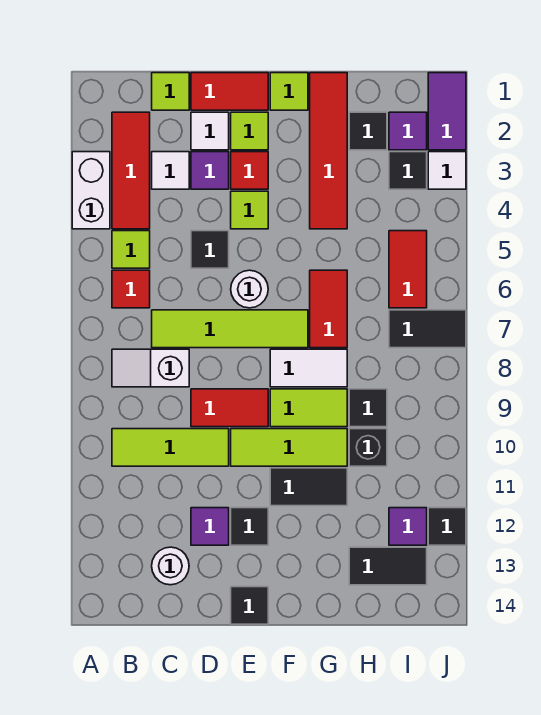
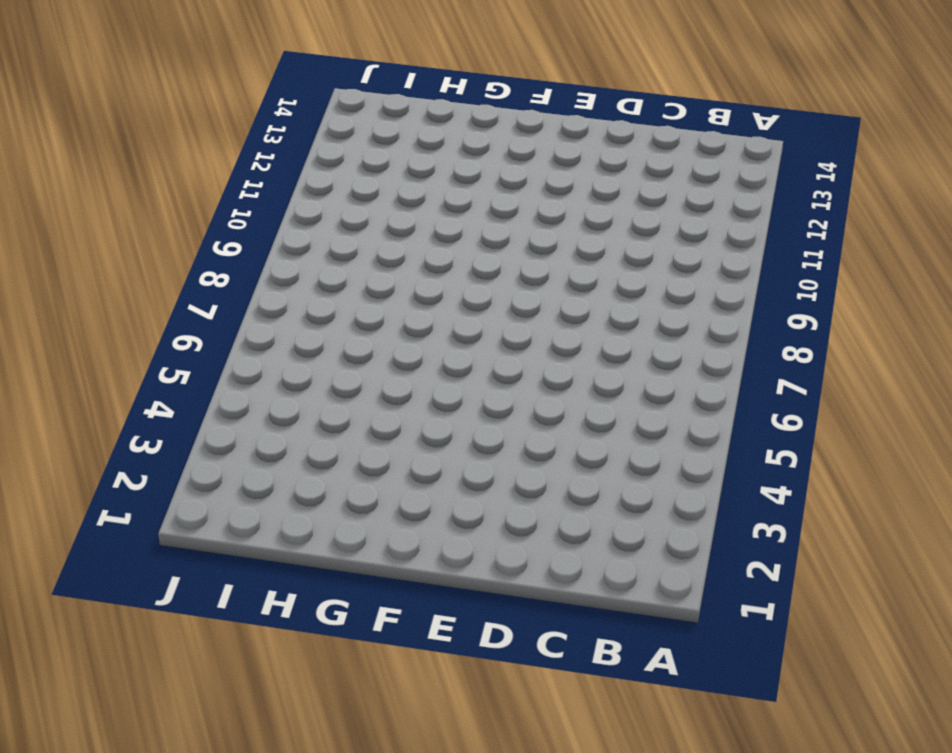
none -> white 1x2 brick [72,152,110,229]
none -> red 1x3 tile [112,112,150,229]
none -> lime 1x1 tile [112,231,150,268]
none -> red 1x1 tile [112,270,150,308]

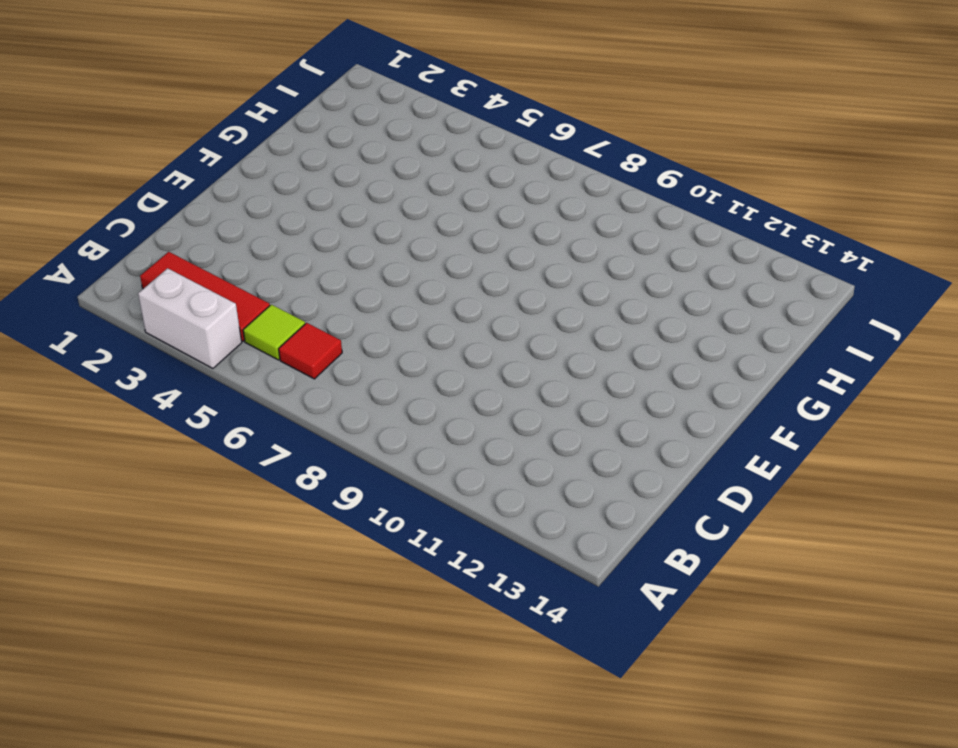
none -> white 1x2 slope [112,349,189,387]
none -> lime 1x3 tile [112,429,229,466]
none -> lime 1x1 tile [152,73,189,110]
none -> white 1x1 tile [152,152,189,189]

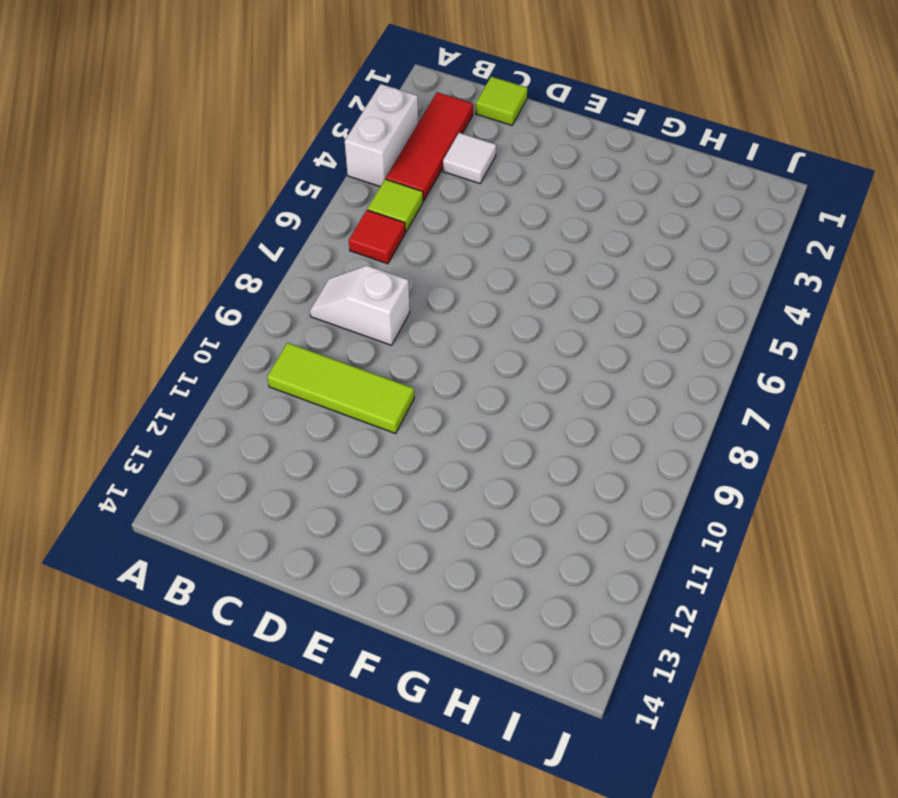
none -> lime 1x4 tile [152,310,308,348]
none -> white 1x1 round brick [152,547,189,585]
none -> red 1x2 tile [191,73,268,110]
none -> white 1x1 tile [191,112,229,150]

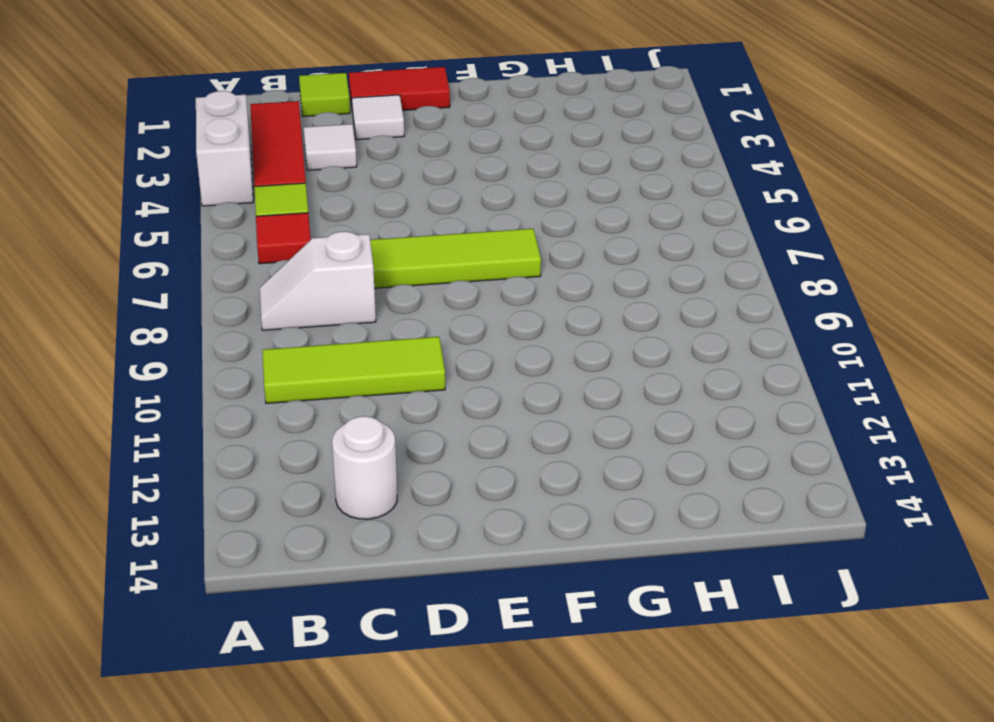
none -> purple 1x1 tile [191,152,229,189]
none -> black 1x1 tile [191,231,229,268]
none -> red 1x2 tile [191,389,268,427]
none -> purple 1x1 tile [191,508,229,545]

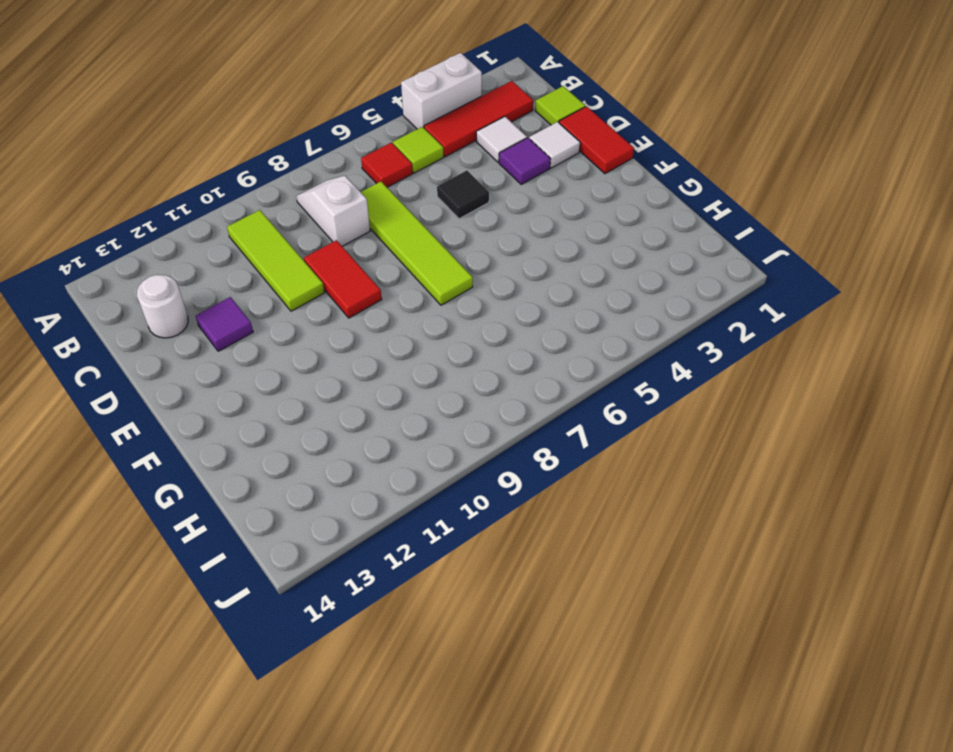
none -> lime 1x1 tile [231,112,268,150]
none -> red 1x1 tile [231,152,268,189]
none -> lime 1x1 tile [231,191,268,229]
none -> white 1x1 round brick [231,270,268,308]

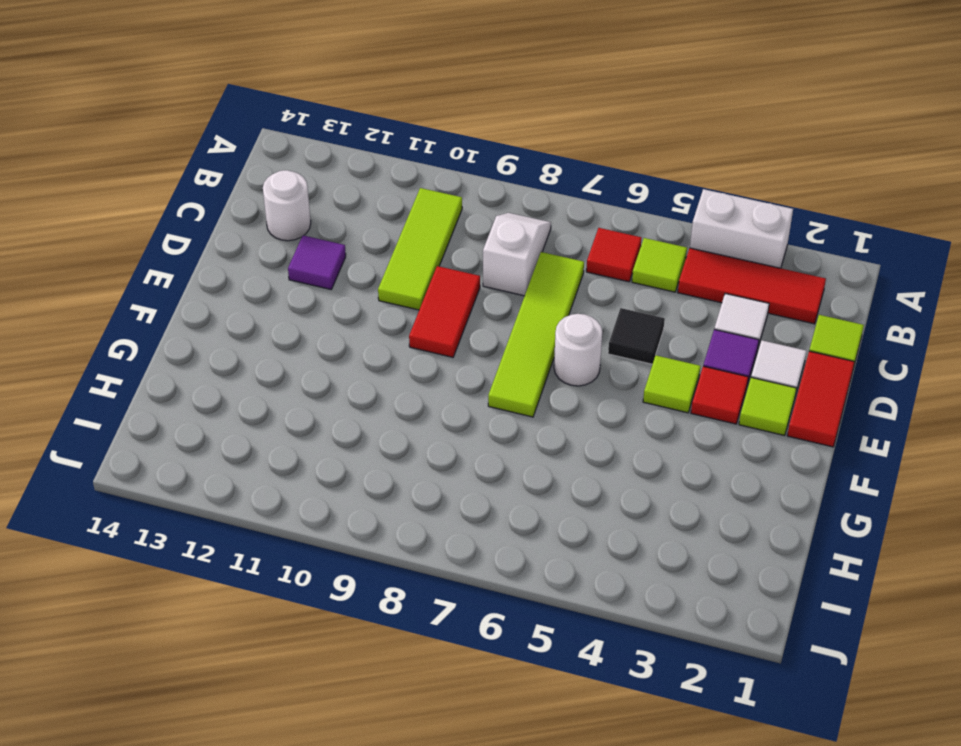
none -> lime 1x3 tile [231,429,347,466]
none -> black 1x1 tile [231,508,268,545]
none -> black 1x1 tile [231,587,268,624]
none -> lime 1x1 tile [270,73,308,110]

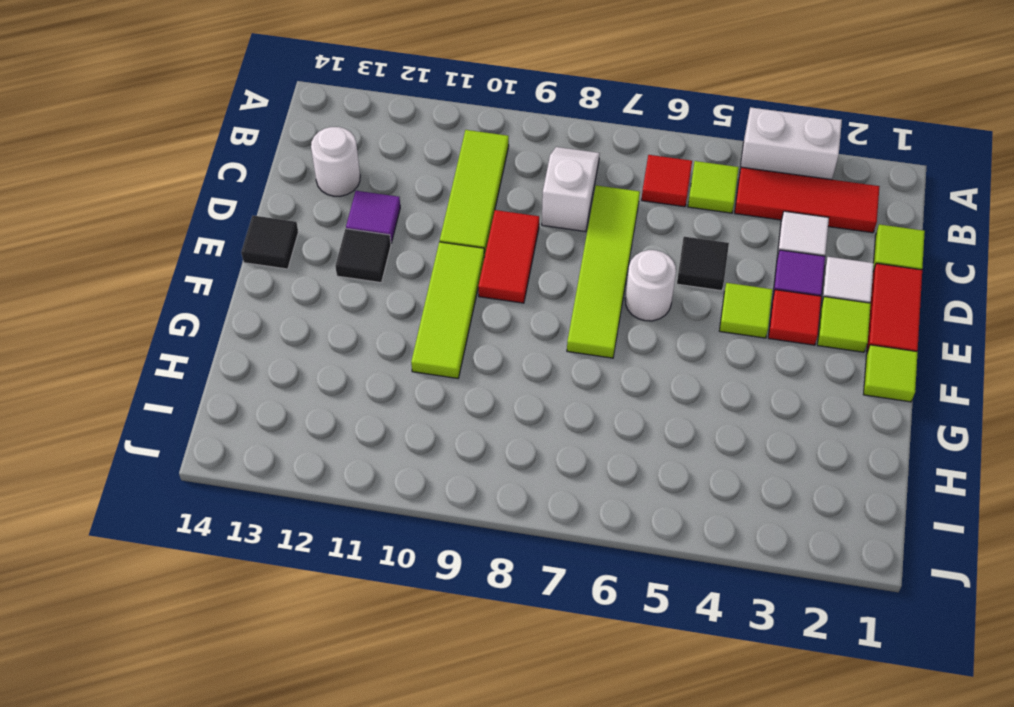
none -> white 1x2 tile [270,349,347,387]
none -> lime 1x2 tile [270,389,347,427]
none -> black 1x2 tile [270,468,347,506]
none -> red 1x4 tile [310,73,347,229]

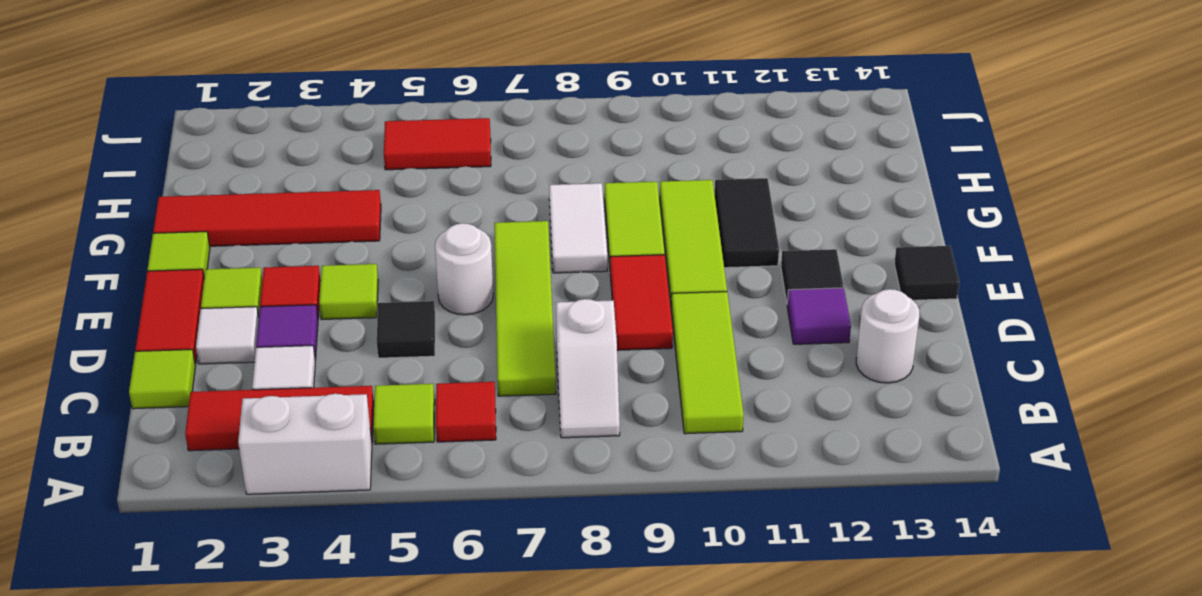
none -> red 1x2 tile [310,270,347,348]
none -> black 1x1 tile [349,112,387,150]
none -> black 1x1 tile [349,389,387,427]
none -> black 1x1 brick [349,429,387,466]

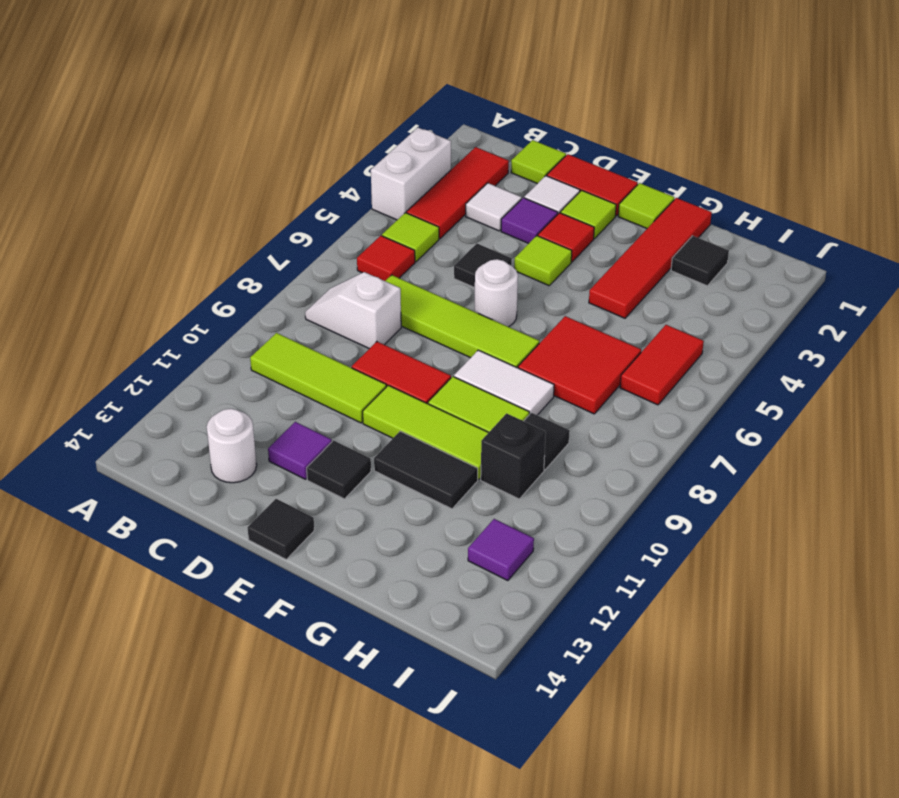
red 2x2 tile [518,316,641,414] -> red 1x2 tile [310,270,347,348]
none -> black 1x2 tile [349,547,427,585]
none -> purple 1x1 tile [389,112,427,150]
none -> black 1x1 tile [389,152,427,189]
none -> black 1x2 tile [389,310,466,348]

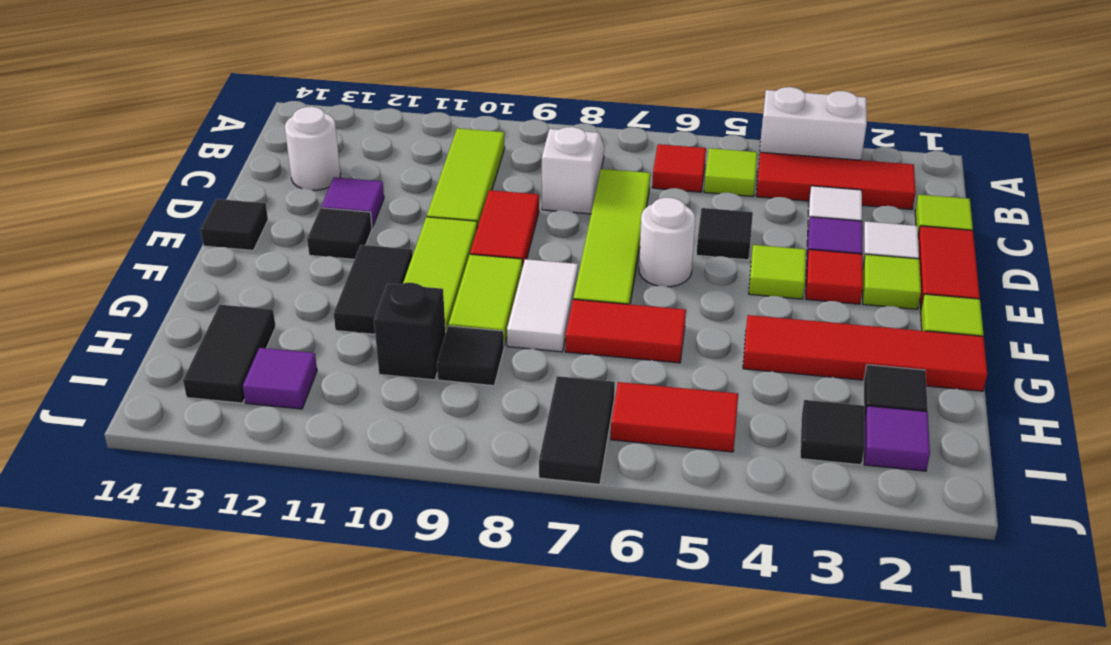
none -> purple 1x2 tile [428,73,466,150]
none -> white 1x1 tile [428,152,466,189]
none -> black 1x1 tile [428,508,466,545]

